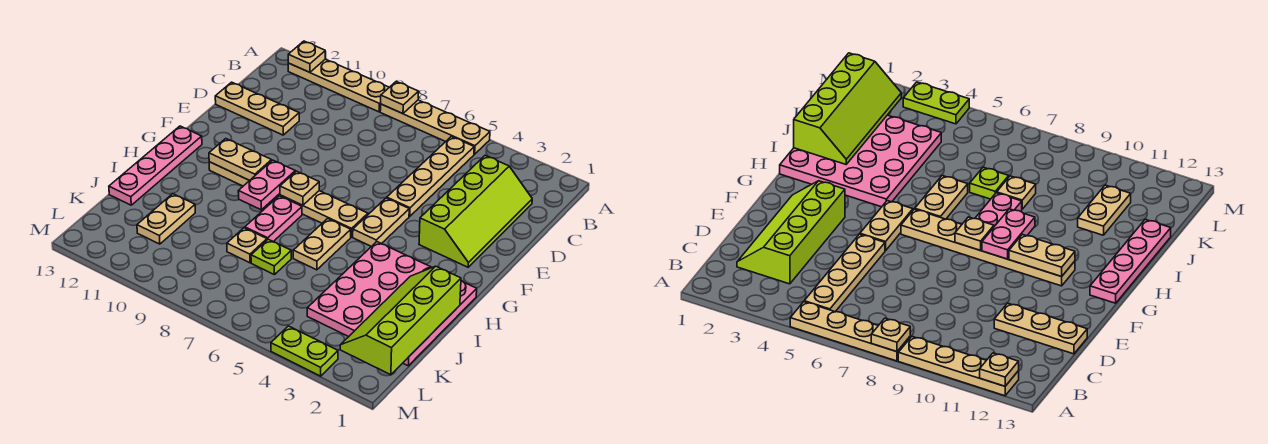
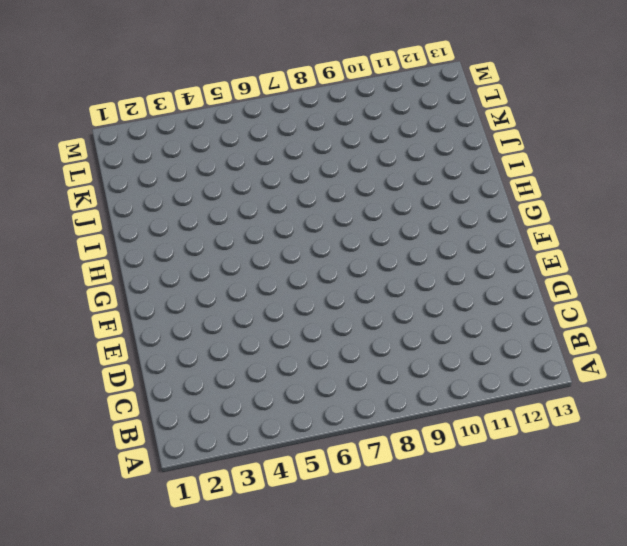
none -> tan 1x4 plate [380,100,490,154]
none -> tan 1x4 plate [288,59,389,112]
none -> tan 1x4 plate [387,136,474,216]

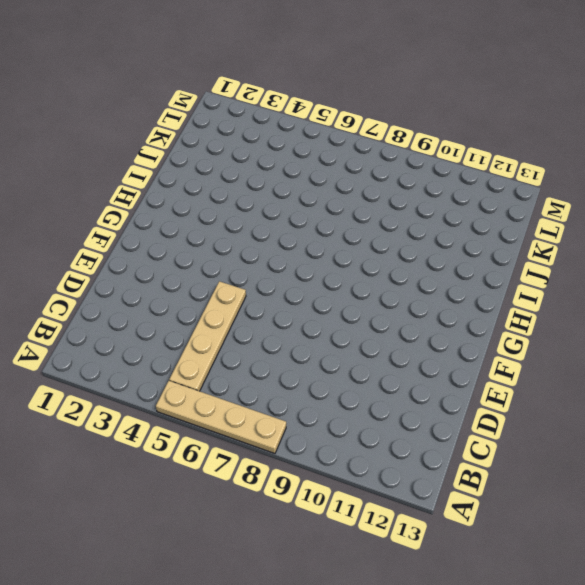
none -> tan 1x4 plate [288,59,389,112]
none -> lime 2x4 slope [419,156,532,267]
none -> tan 1x3 plate [215,82,299,135]

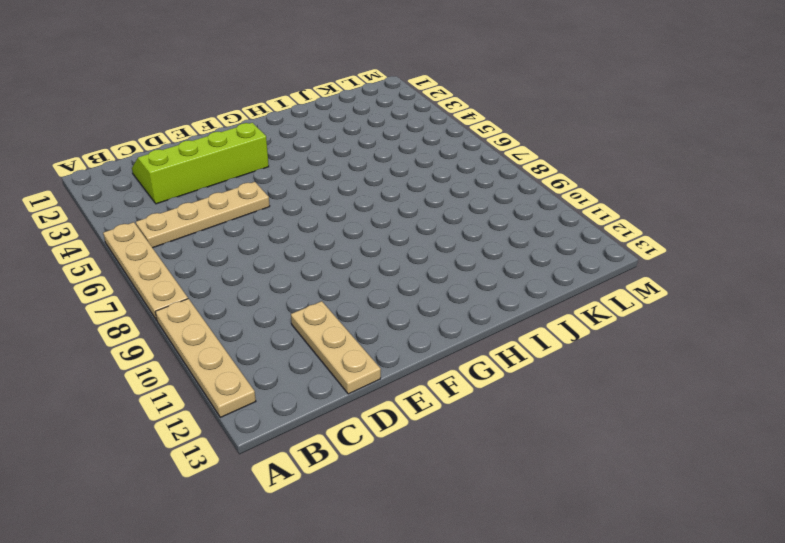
none -> tan 1x2 plate [353,198,409,246]
none -> tan 1x6 plate [209,162,368,237]
none -> pink 1x4 plate [109,126,202,205]

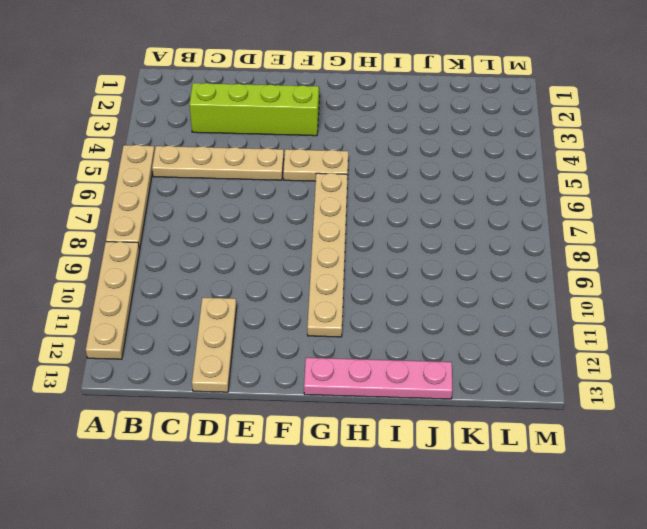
none -> pink 4x4 plate [307,242,477,366]
none -> tan 1x2 plate [293,219,351,270]
none -> pink 1x2 plate [245,196,302,242]

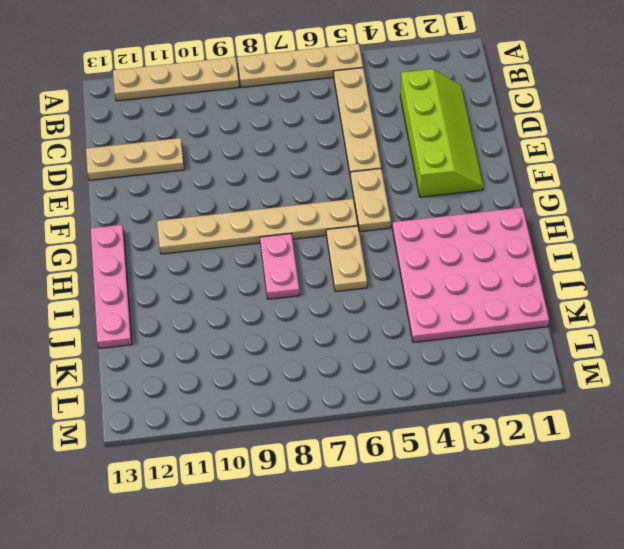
none -> lime 1x1 plate [251,239,291,275]
none -> tan 1x1 plate [227,228,267,263]
none -> tan 1x2 plate [137,194,195,244]

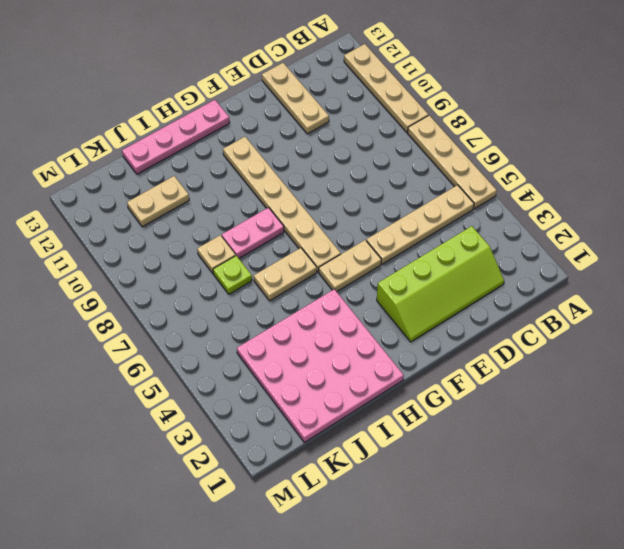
none -> lime 1x2 plate [271,326,338,376]
none -> tan 1x1 plate [381,81,419,114]
none -> tan 1x1 plate [288,41,325,72]

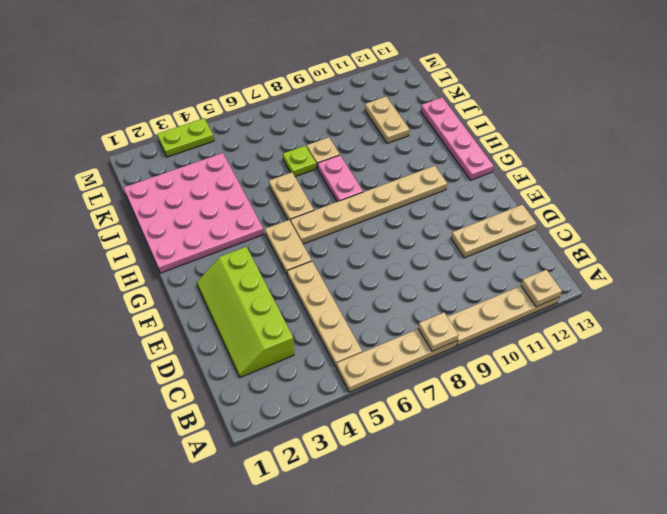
none -> tan 1x1 plate [280,171,319,205]
none -> pink 1x2 plate [238,160,295,210]
none -> tan 1x2 plate [209,139,272,180]

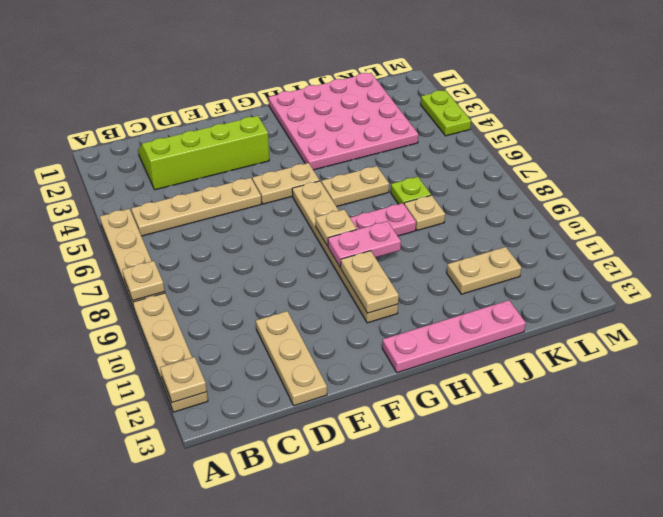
none -> lime 2x4 slope [340,266,461,375]

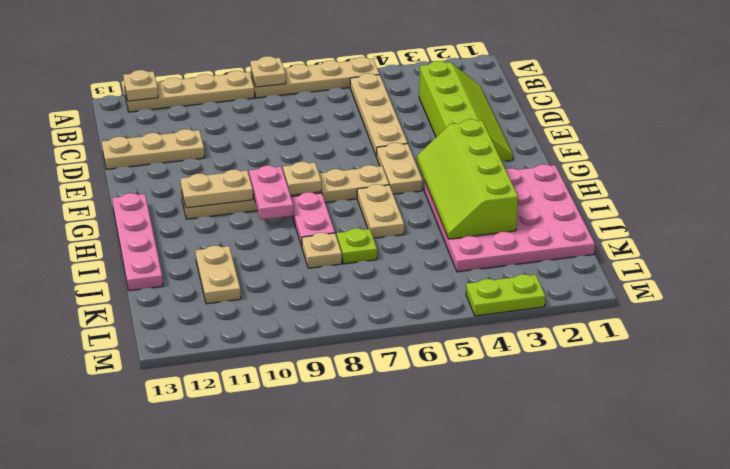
lime 2x4 slope [417,119,518,239] -> lime 2x4 slope moved to [340,266,461,375]

